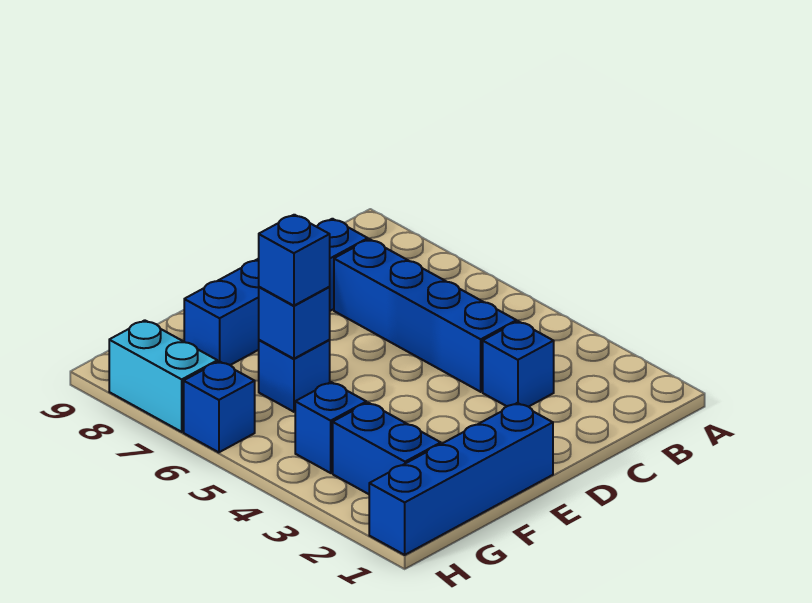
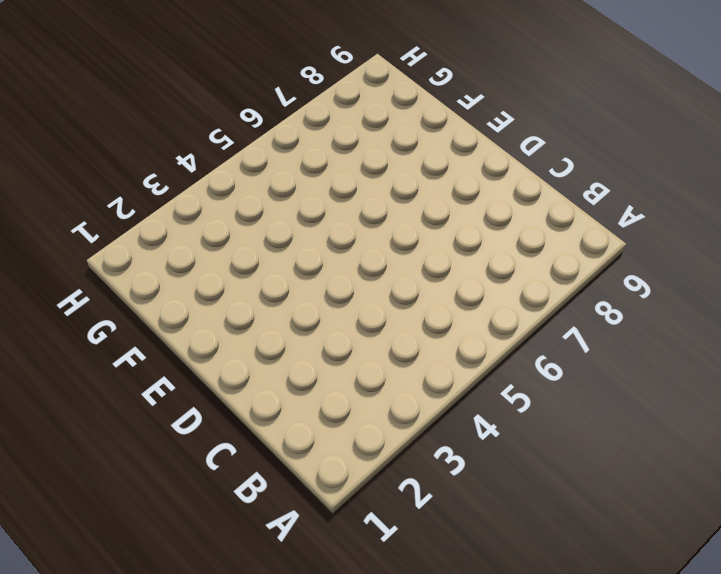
none -> blue 1x1 brick [483,321,554,407]
none -> blue 1x4 brick [334,239,516,392]

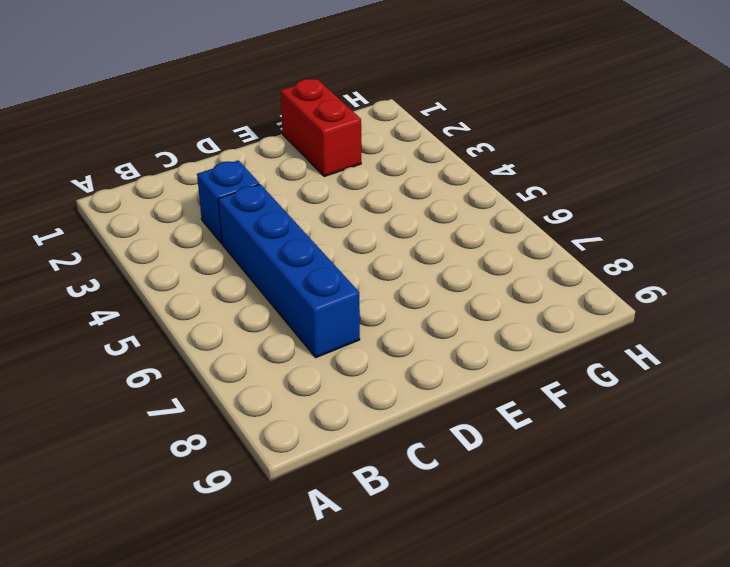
red 1x2 brick [281,79,361,177] -> blue 1x4 brick [369,403,553,555]
none -> blue 1x4 brick [184,219,368,365]
none -> blue 1x1 brick [259,340,330,412]

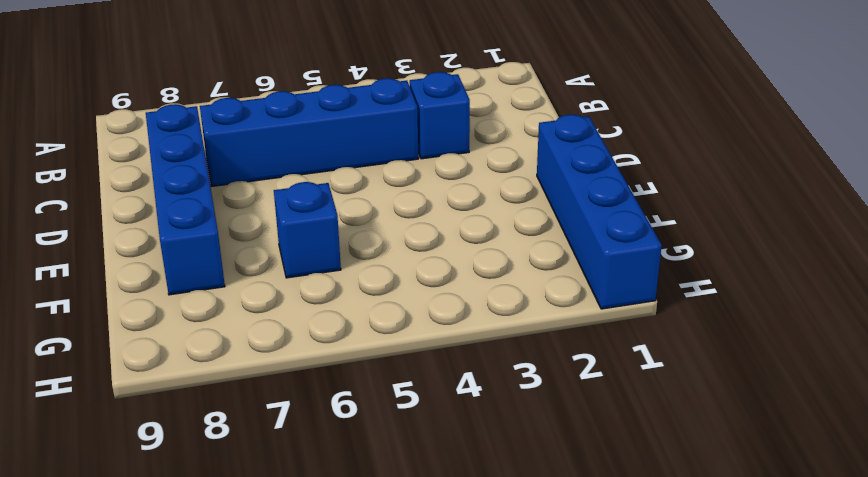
none -> blue 1x2 brick [333,403,441,494]
none -> blue 1x1 brick [295,382,366,473]

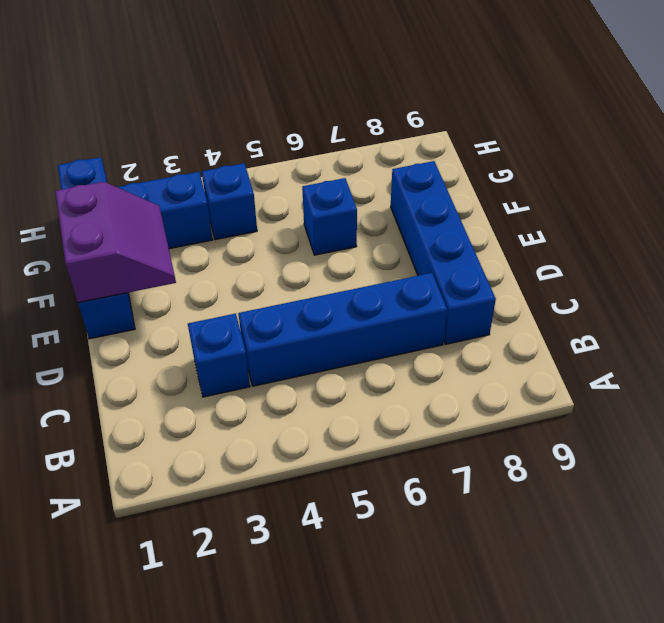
purple 2x2 slope [55,182,176,303] -> none
none -> blue 1x1 brick [184,361,255,452]
none -> cyan 1x2 brick [109,320,217,432]

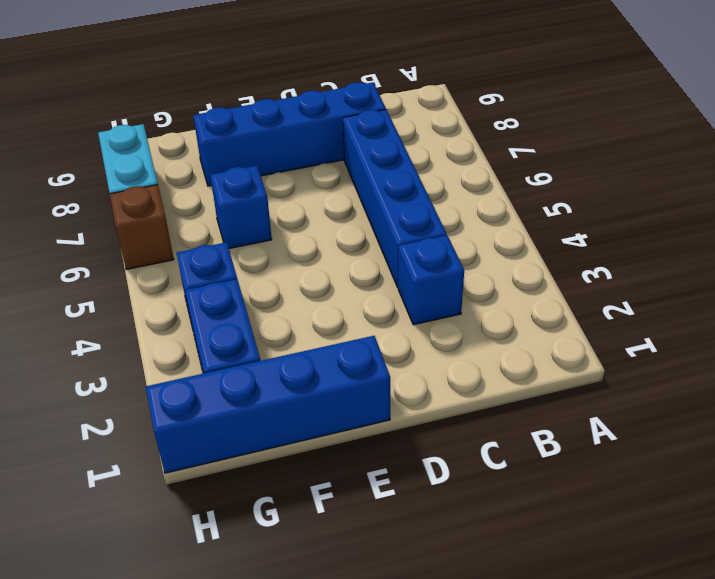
brown 1x1 brick [110,185,174,270] -> blue 1x1 brick [184,361,255,452]
none -> blue 1x1 brick [259,287,330,359]
none -> blue 1x1 brick [259,215,330,306]

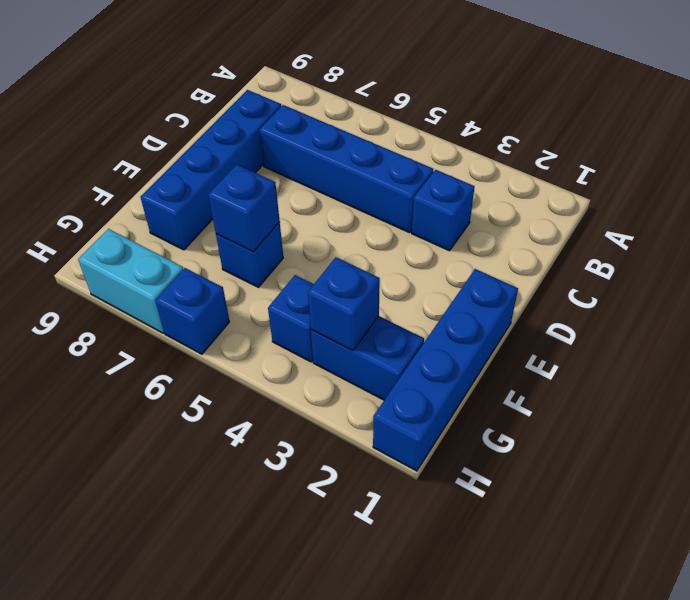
blue 1x1 brick [308,257,380,350] -> blue 1x1 brick moved to [259,215,330,306]

